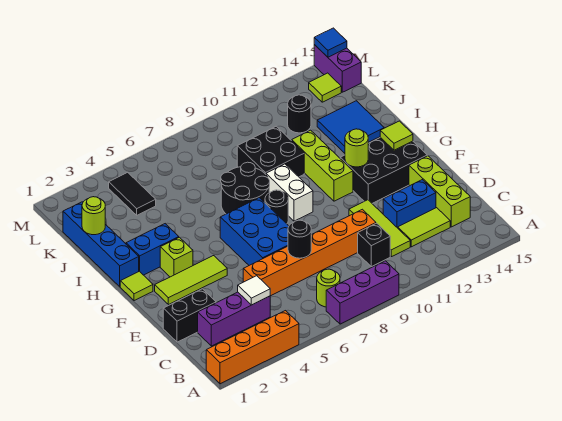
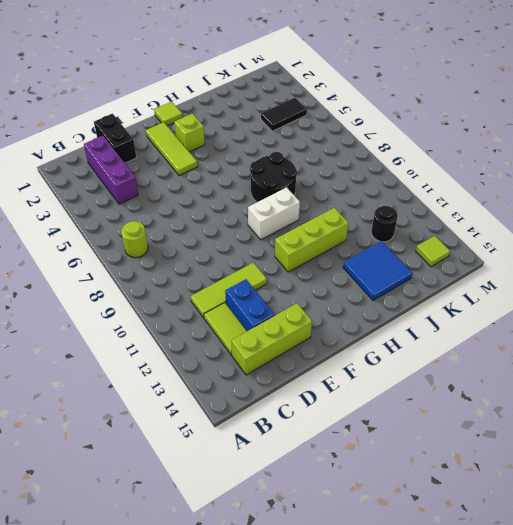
none -> orange 1x4 brick [206,311,299,384]
none -> purple 1x3 brick [326,261,399,324]
none -> black 1x1 brick [358,223,390,267]
none -> orange 1x6 brick [243,209,376,296]

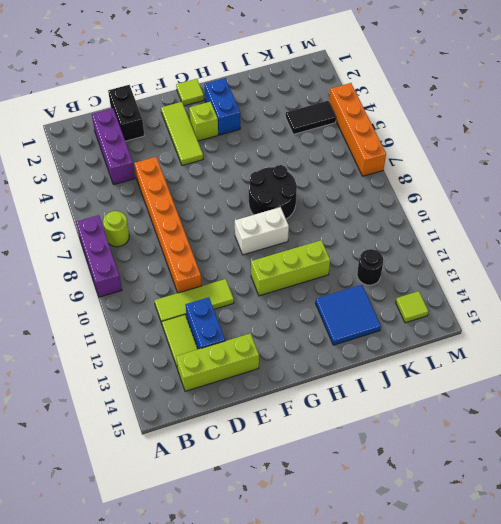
orange 1x4 brick [329,83,386,176] -> orange 1x4 brick moved to [206,311,299,384]
none -> black 1x1 brick [358,223,390,267]
none -> blue 2x3 brick [220,198,289,265]
none -> black 2x3 brick [340,137,427,203]
none -> black 1x1 round brick [265,190,288,224]

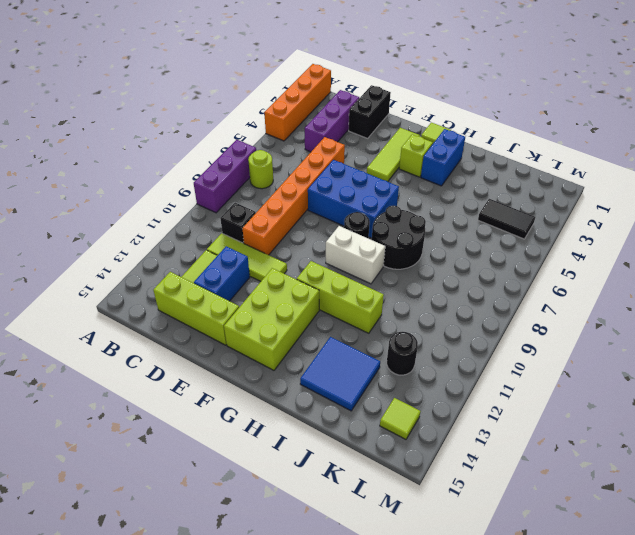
lime 2x3 brick [224,268,319,370] -> black 2x3 brick [340,137,427,203]
none -> blue 1x4 brick [63,202,139,287]
none -> black 2x2 brick [237,126,304,177]
none -> purple 1x2 brick [314,45,361,92]
none -> white 1x1 tile [238,276,270,305]

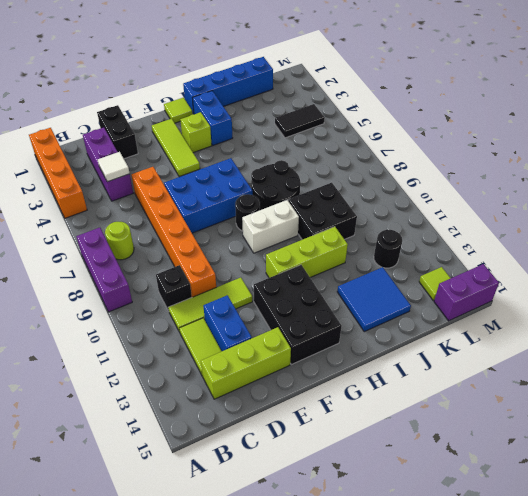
none -> black 1x1 round brick [288,220,311,258]
none -> lime 1x1 round brick [345,129,368,167]
none -> lime 1x1 tile [380,121,413,150]
none -> lime 1x1 round brick [82,197,105,235]

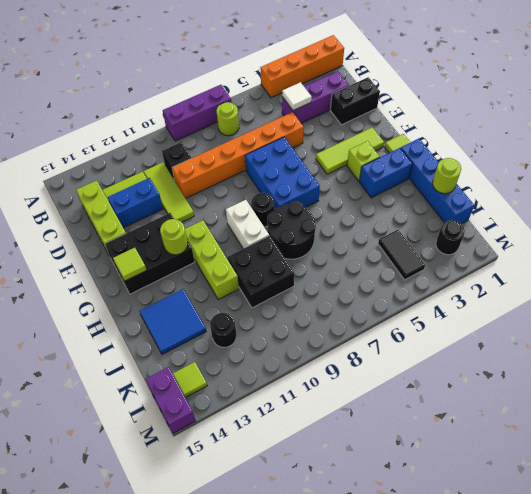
black 1x1 round brick [436,220,465,255] -> black 1x1 round brick moved to [288,220,311,258]
none -> blue 1x1 tile [314,28,347,57]

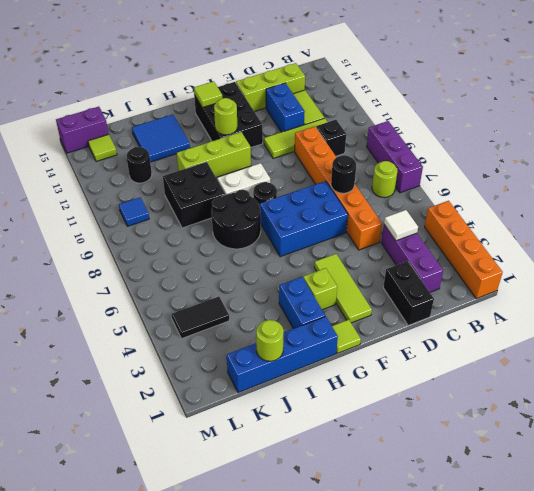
blue 1x1 tile [119,197,149,226] -> blue 1x1 tile moved to [314,28,347,57]

